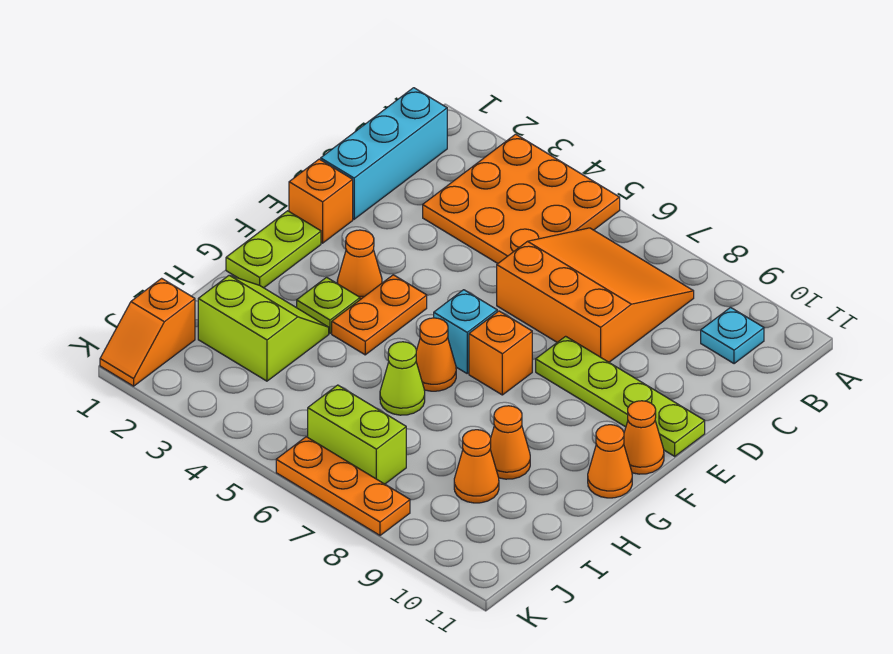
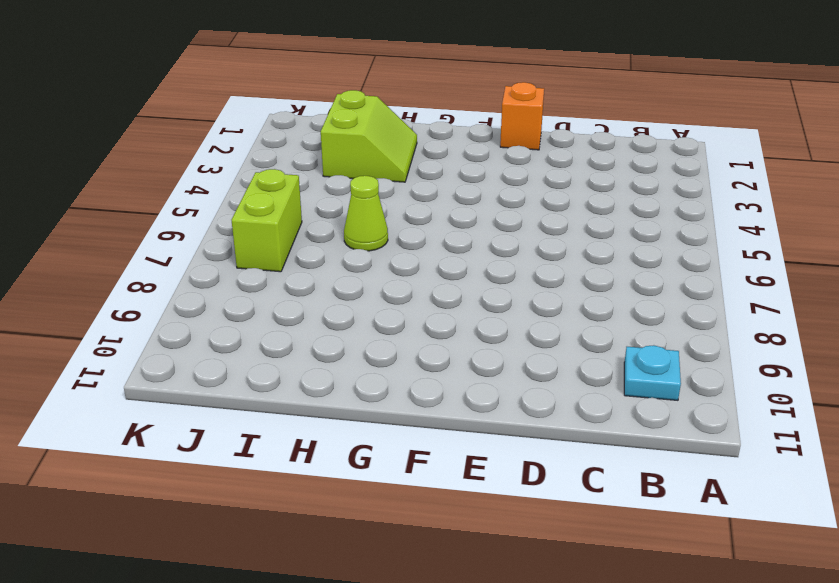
none -> orange 3x3 plate [423,134,620,263]
none -> cyan 1x3 brick [321,88,447,219]
none -> orange 3x3 slope [497,228,694,362]

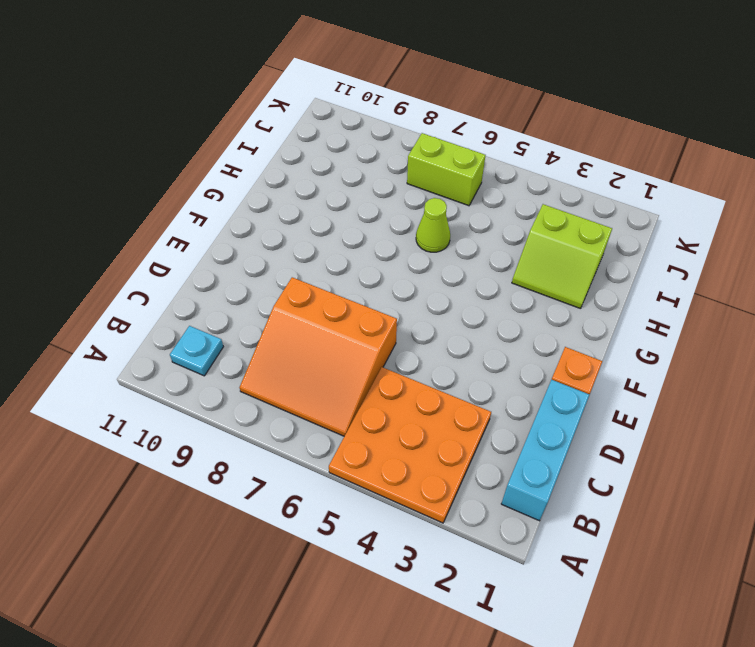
none -> lime 1x4 plate [536,336,705,456]
none -> lime 1x2 plate [226,211,321,288]
none -> orange 1x1 cone [337,230,382,300]

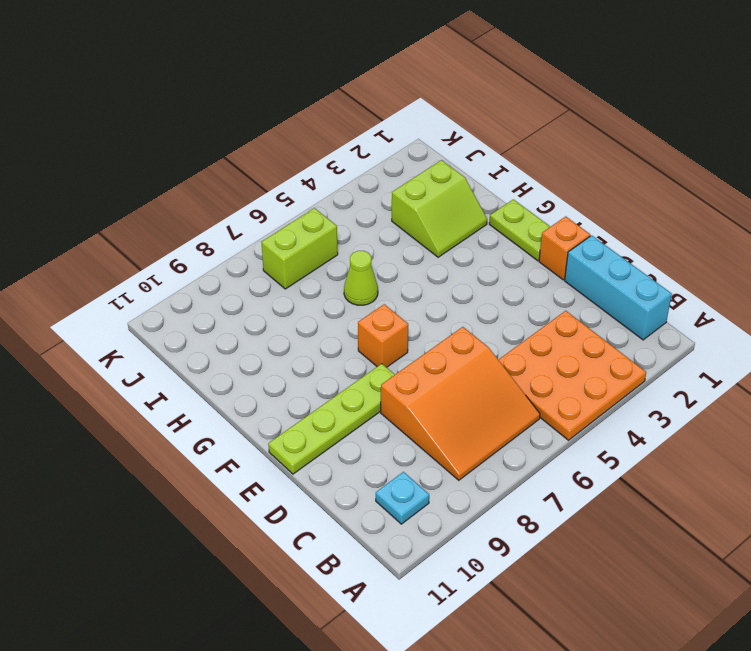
none -> orange 1x1 cone [337,230,382,300]
none -> orange 1x2 plate [332,275,427,355]
none -> cyan 1x1 brick [434,290,497,373]

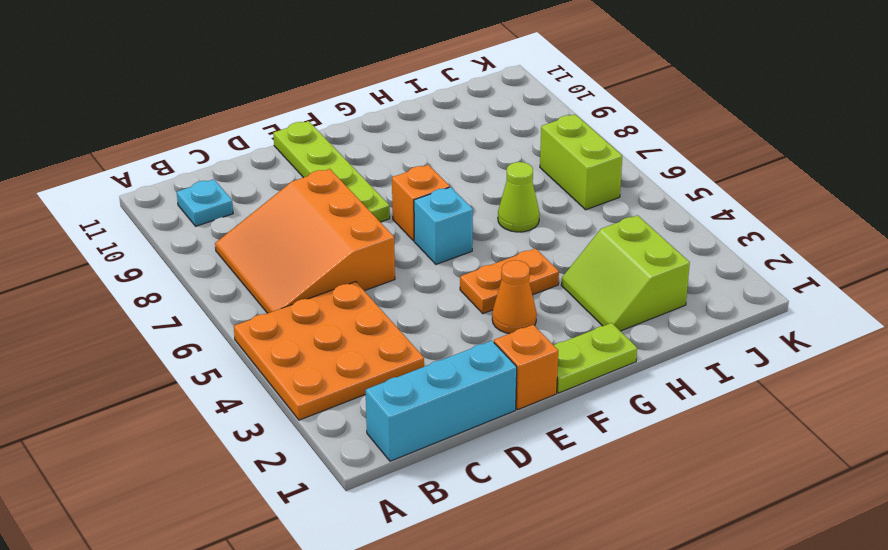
none -> orange 1x1 cone [624,401,664,474]
none -> lime 1x1 plate [297,277,360,333]
none -> orange 1x1 cone [416,318,456,391]

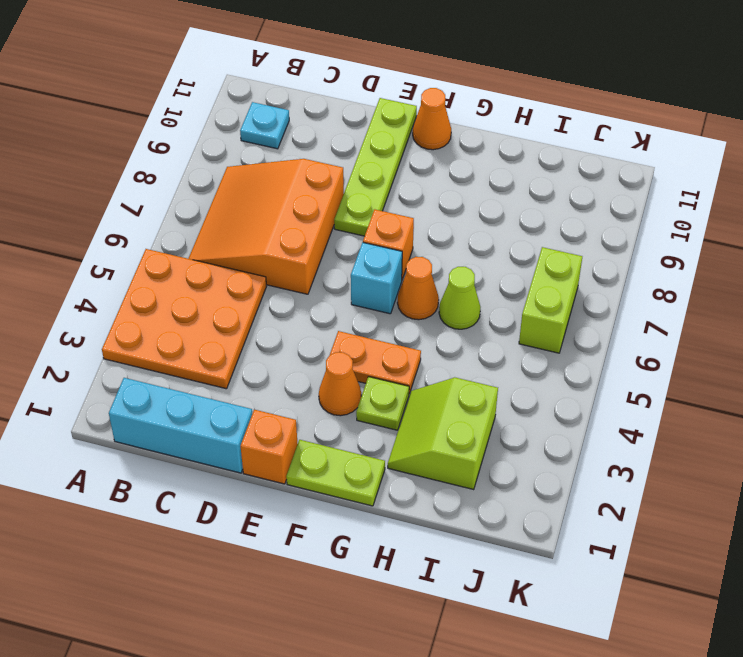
none -> orange 1x1 cone [588,425,632,498]
none -> orange 1x1 cone [490,406,530,479]
none -> orange 1x1 cone [454,430,499,503]

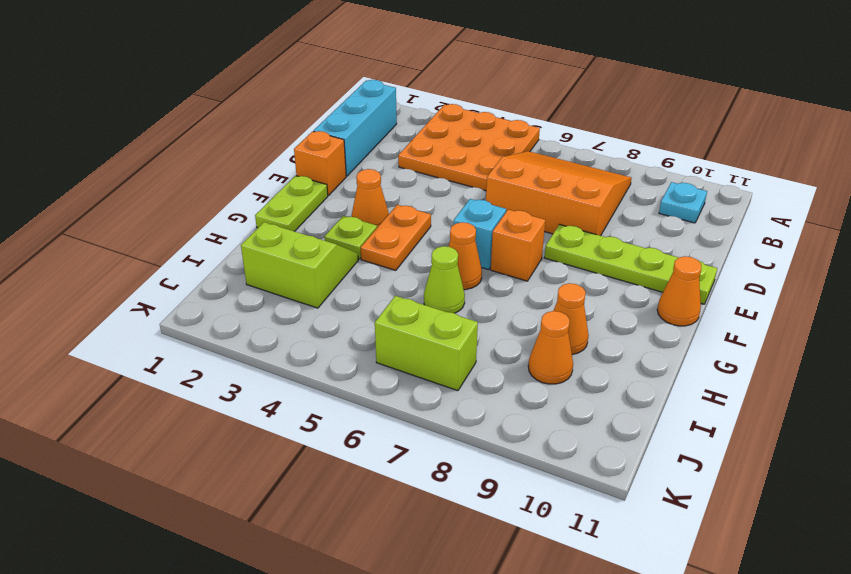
none -> orange 1x1 cone [588,425,632,498]
none -> orange 1x2 slope [100,278,195,386]
none -> orange 1x3 plate [276,437,410,535]

